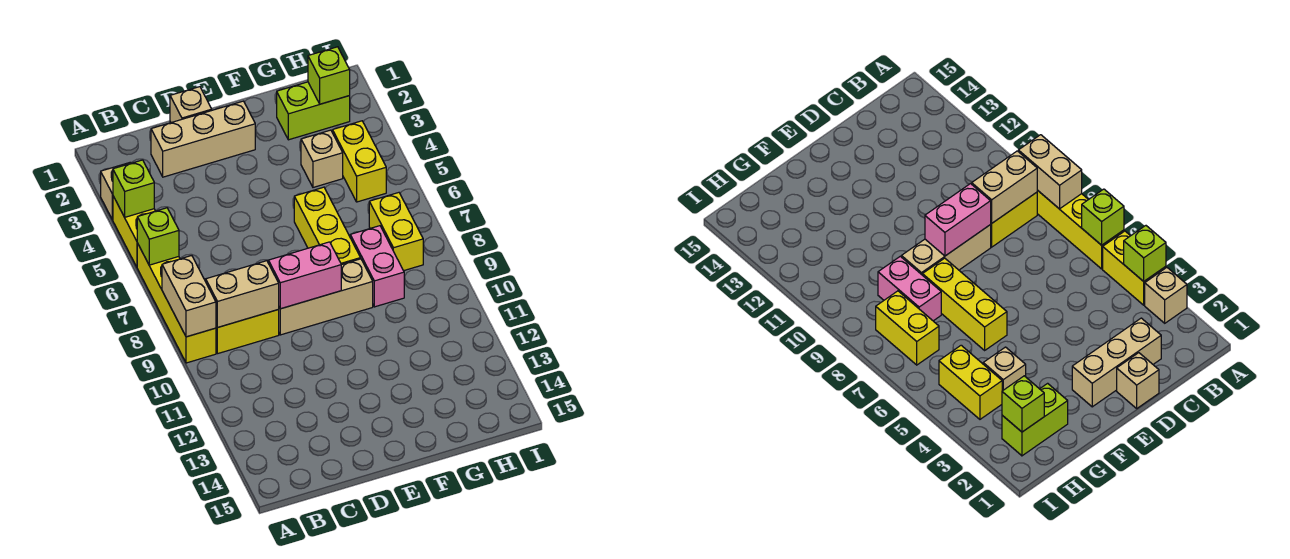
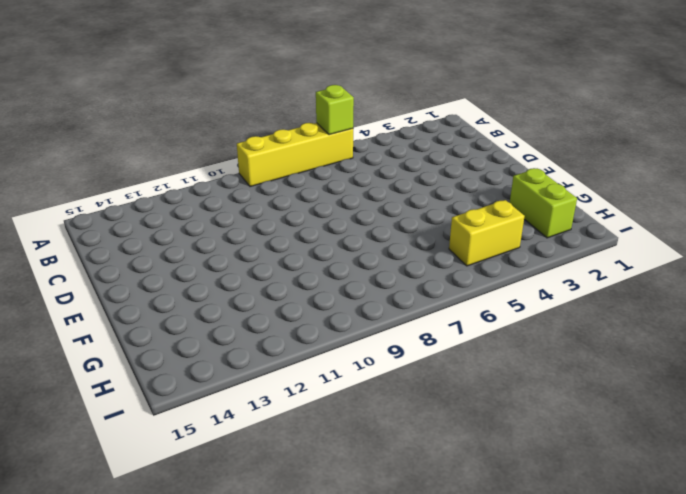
none -> tan 1x1 brick [101,163,131,220]
none -> yellow 1x2 brick [113,196,155,267]
none -> yellow 1x2 brick [216,310,279,354]

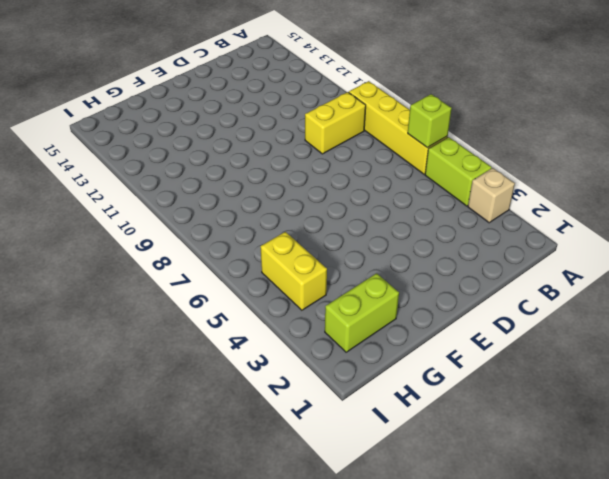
lime 1x2 brick [425,137,492,206] -> yellow 1x2 brick [113,196,155,267]
none -> tan 1x3 brick [151,101,255,177]
none -> tan 1x1 brick [170,87,212,123]
none -> tan 1x3 brick [278,259,373,335]

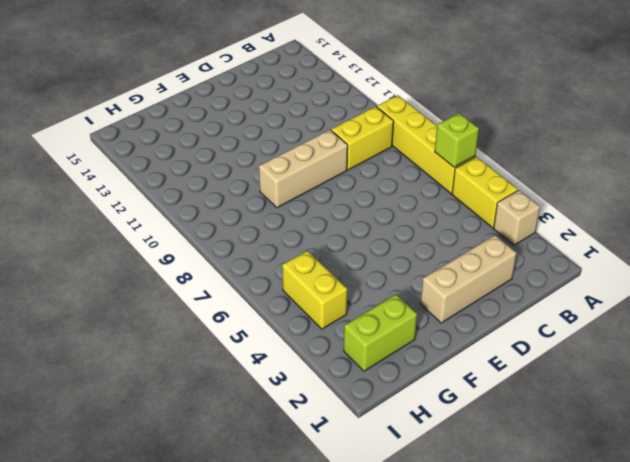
none -> tan 1x1 brick [170,87,212,123]
none -> yellow 1x3 brick [294,187,361,265]
none -> tan 1x1 brick [301,130,343,187]

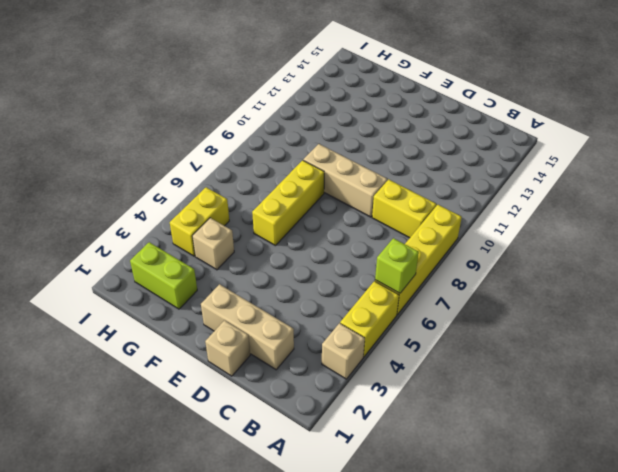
none -> pink 1x2 brick [350,226,404,307]
none -> yellow 1x2 brick [369,193,423,271]
none -> lime 1x1 brick [113,160,154,217]

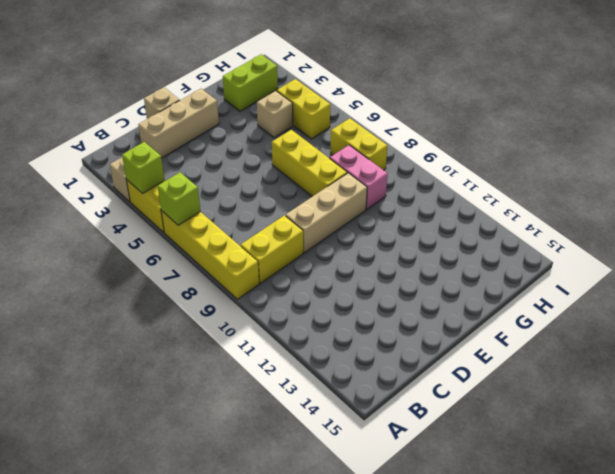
none -> tan 1x2 brick [162,256,216,337]
none -> tan 1x2 brick [206,261,279,328]
none -> pink 1x2 brick [268,242,341,309]

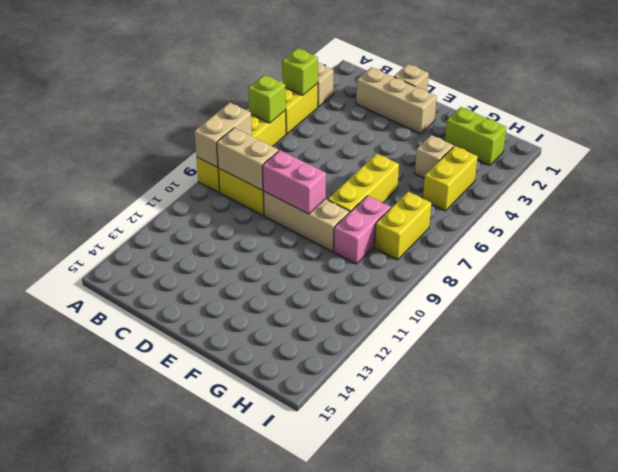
none -> lime 1x1 brick [308,47,350,104]

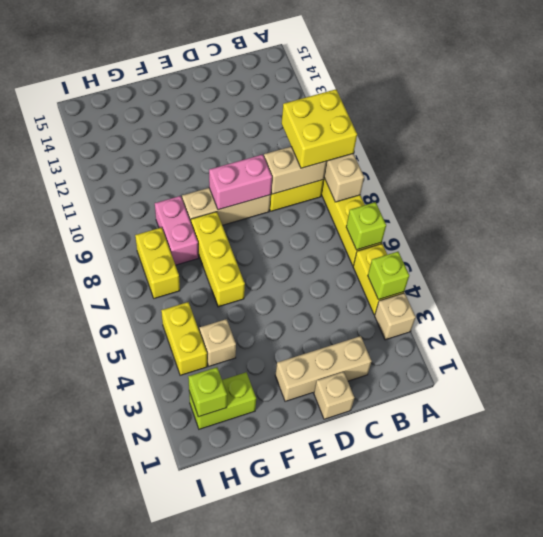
yellow 2x2 brick [281,89,357,168] -> none

